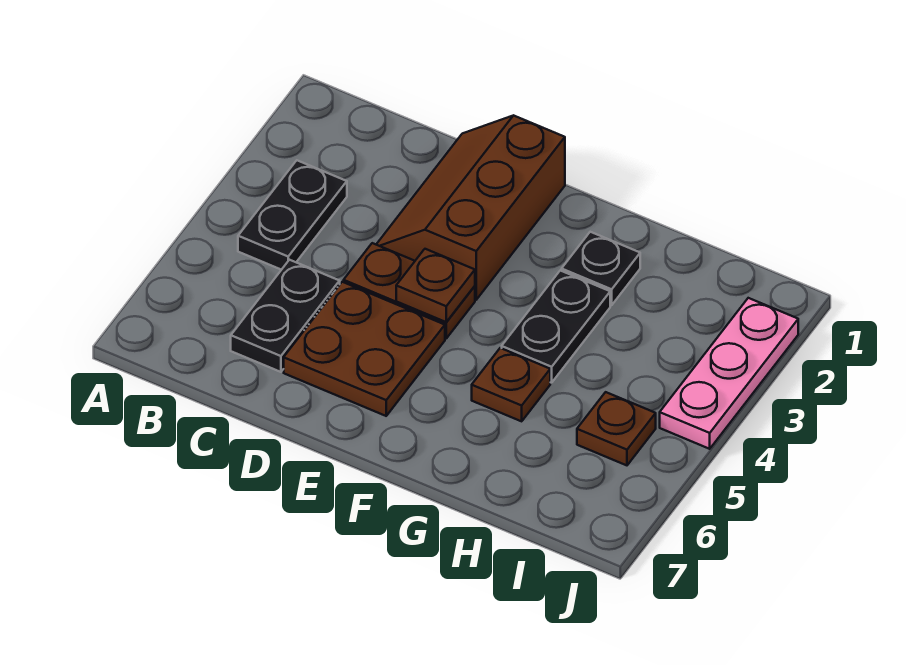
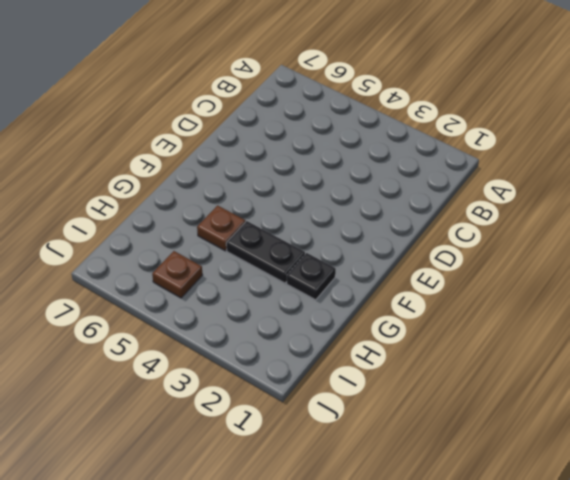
none -> black 1x2 plate [238,160,347,270]
none -> black 1x2 plate [231,260,340,372]

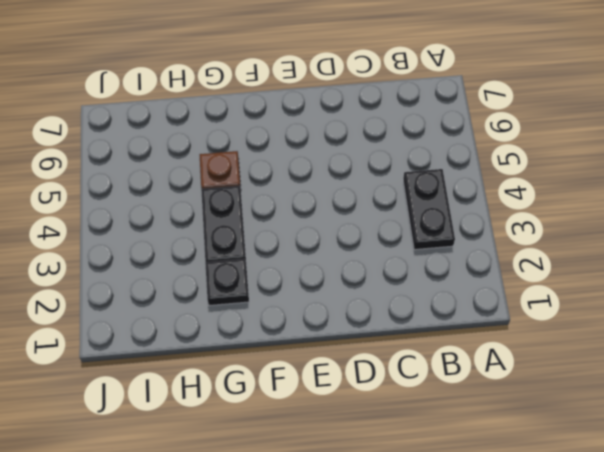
none -> black 1x2 plate [231,260,340,372]
none -> brown 2x3 slope [376,115,565,300]

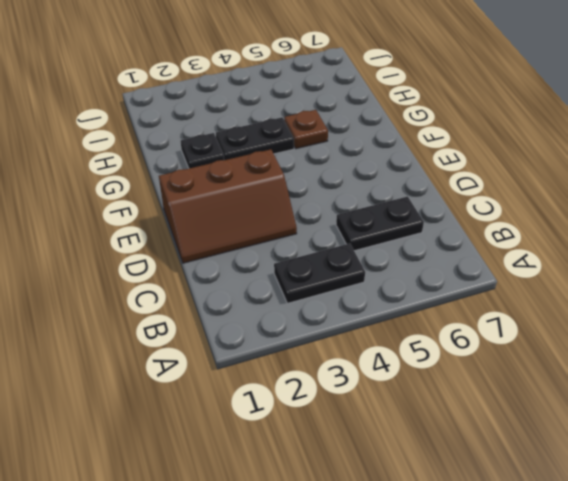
none -> brown 1x2 plate [344,243,475,338]
none -> brown 2x2 plate [284,282,445,416]

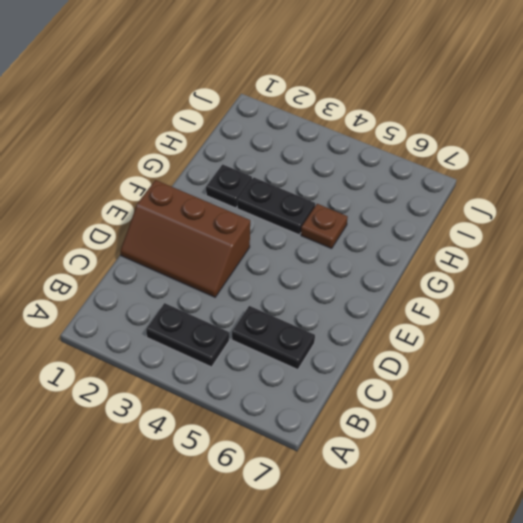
none -> brown 1x2 plate [344,243,475,338]
none -> brown 2x2 plate [284,282,445,416]

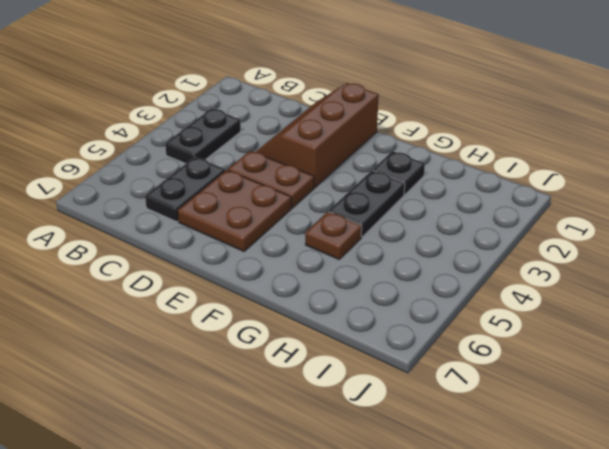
none -> brown 1x1 plate [577,392,656,465]
none -> pink 1x3 plate [660,298,798,449]

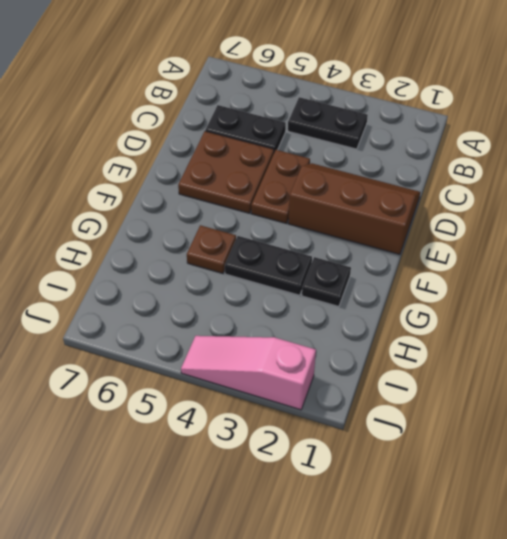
pink 1x3 slope [181,336,316,410] -> pink 1x3 plate [660,298,798,449]
none -> brown 1x1 plate [577,392,656,465]
none -> brown 1x1 plate [396,249,475,322]

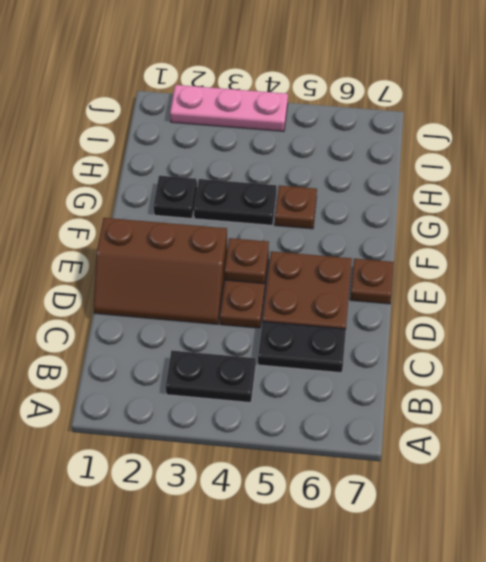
brown 1x1 plate [350,259,394,304] -> brown 1x1 plate moved to [577,392,656,465]

